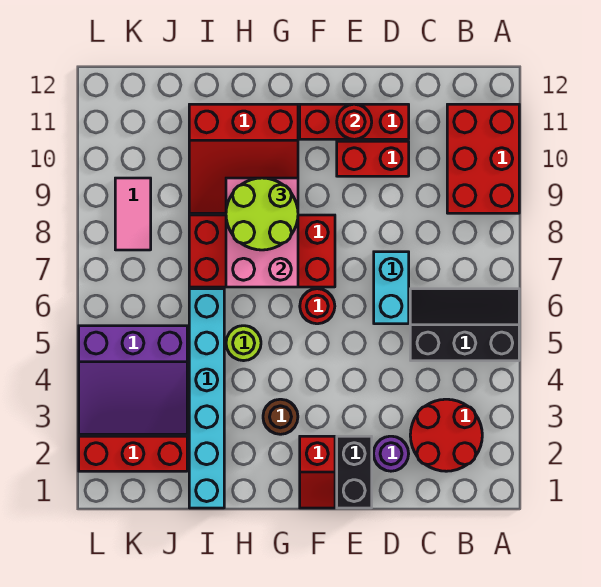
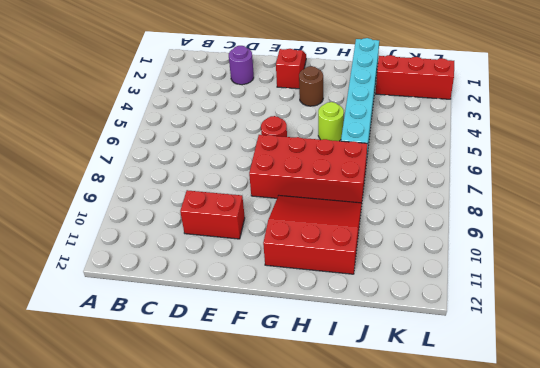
none -> black 2x3 slope [410,289,519,361]
none -> red 2x3 brick [447,104,519,213]
none -> red 2x2 round brick [410,399,482,471]

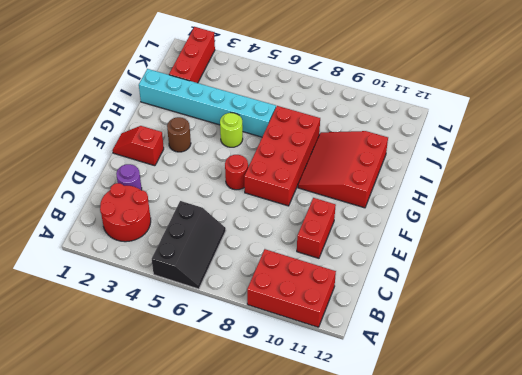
none -> cyan 1x2 brick [374,252,409,324]
none -> red 1x3 brick [300,104,409,139]
none -> black 1x2 brick [337,436,372,508]

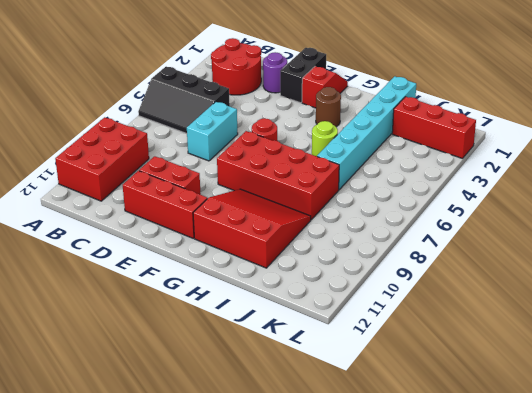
none -> purple 3x3 slope [79,326,187,434]
none -> pink 1x2 tile [115,178,151,250]
none -> red 1x1 round brick [337,104,372,139]

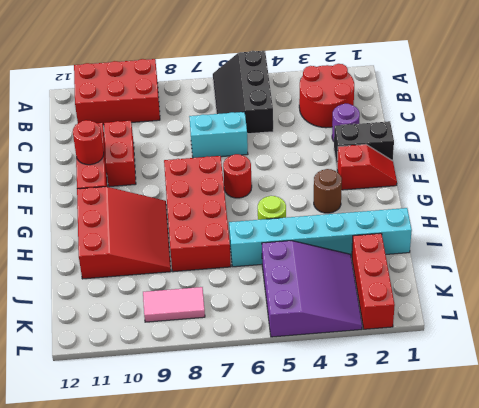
none -> pink 2x3 brick [226,178,298,287]
none -> lime 2x2 round brick [226,178,298,250]

